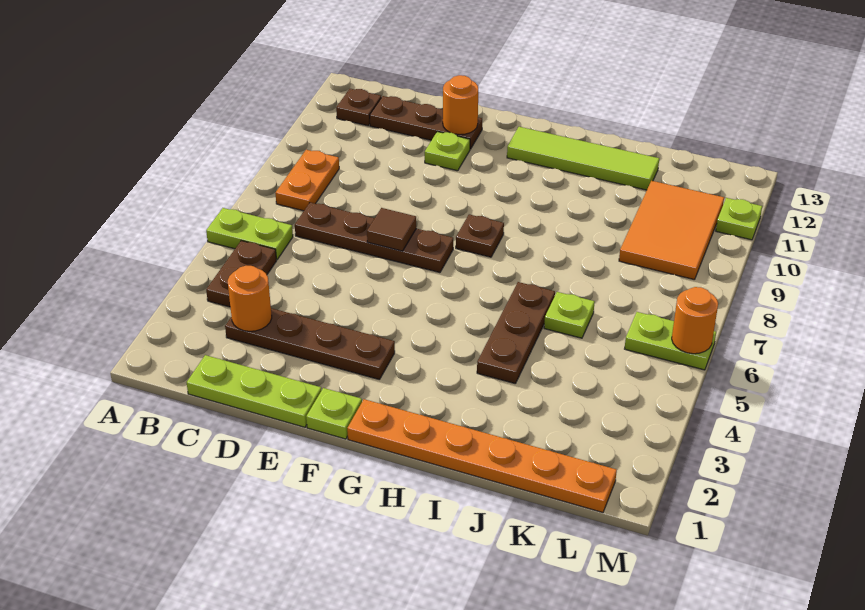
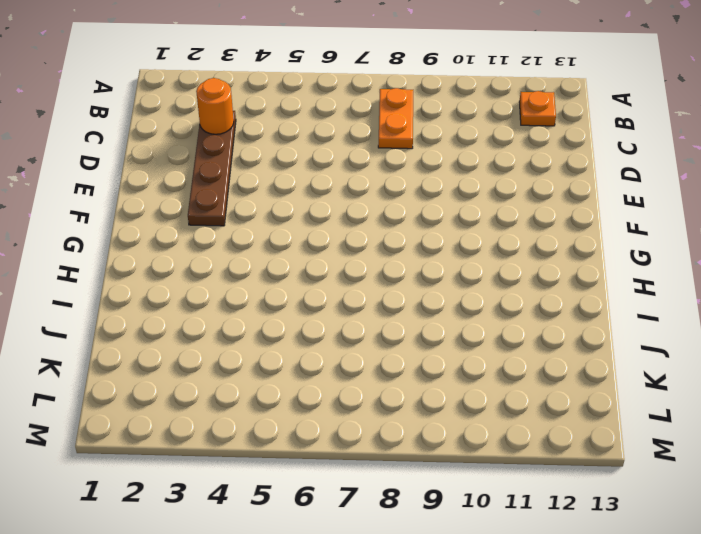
orange 1x2 plate [378,88,413,149] -> orange 1x2 plate turned to [275,150,339,211]
orange 1x1 plate [519,91,556,126] -> brown 1x1 plate [336,89,381,126]
none -> lime 1x2 plate [206,208,293,260]
none -> brown 1x2 plate [206,241,277,307]
none -> lime 1x3 plate [187,355,322,427]

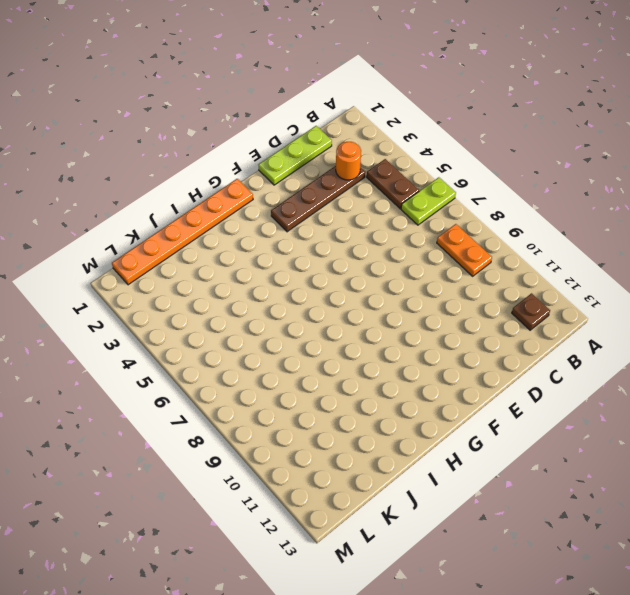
none -> brown 1x4 plate [295,202,453,273]
none -> brown 1x3 plate [370,96,482,149]
none -> lime 1x1 plate [425,132,470,171]

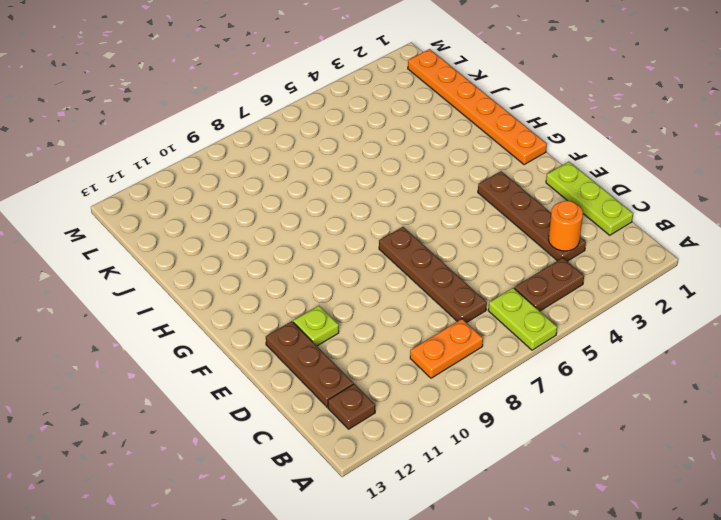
none -> lime 1x1 plate [306,388,362,439]
none -> brown 1x1 plate [456,214,504,257]
none -> lime 1x4 tile [507,127,659,190]

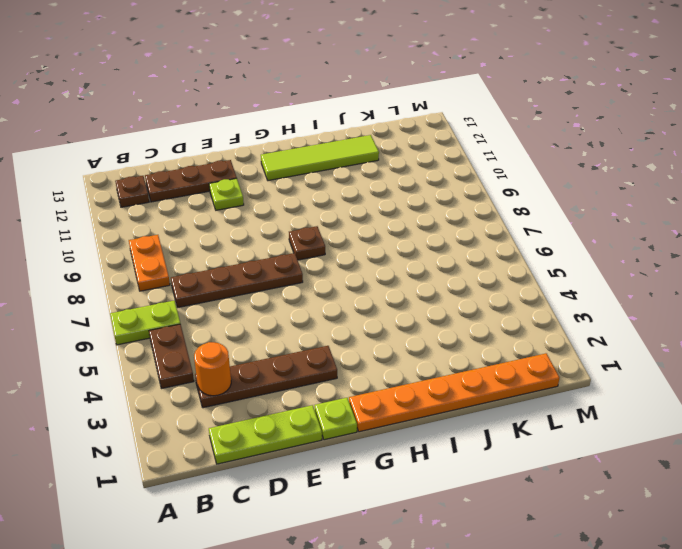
none -> brown 1x3 plate [477,282,555,384]
none -> lime 1x1 plate [544,292,595,338]
none -> orange 2x3 tile [619,181,724,280]

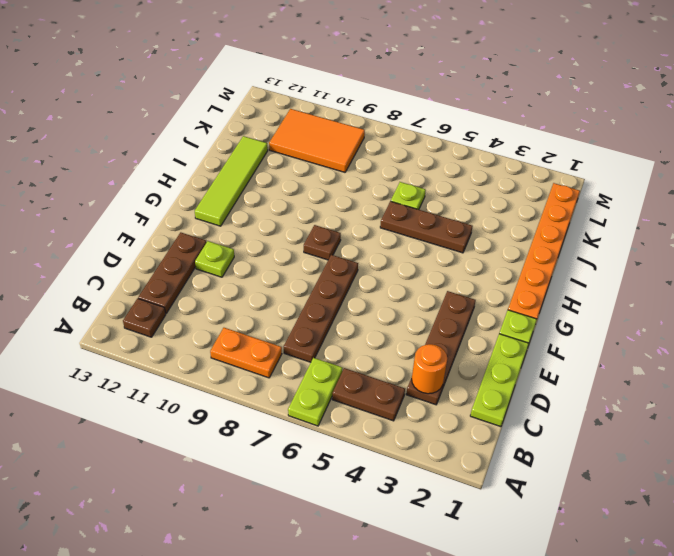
none -> lime 1x2 plate [625,312,716,370]
none -> lime 1x1 plate [716,198,762,240]
none -> brown 1x1 tile [367,208,416,251]

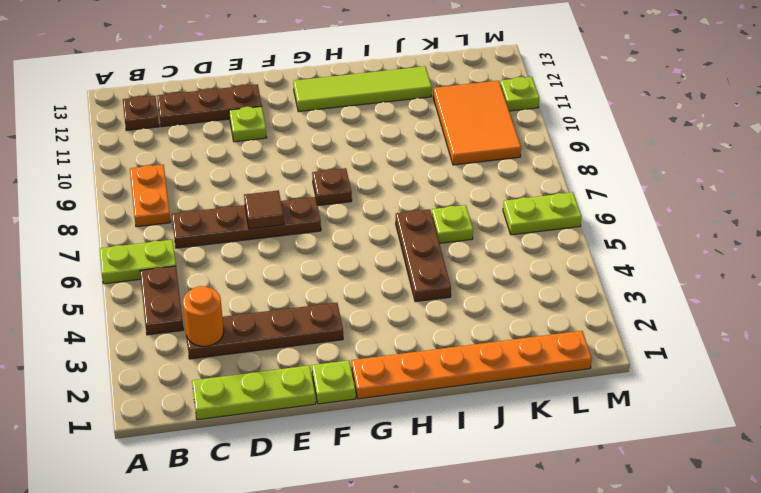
none -> orange 1x1 round brick [443,75,478,135]
none -> orange 1x1 round brick [672,287,718,354]

